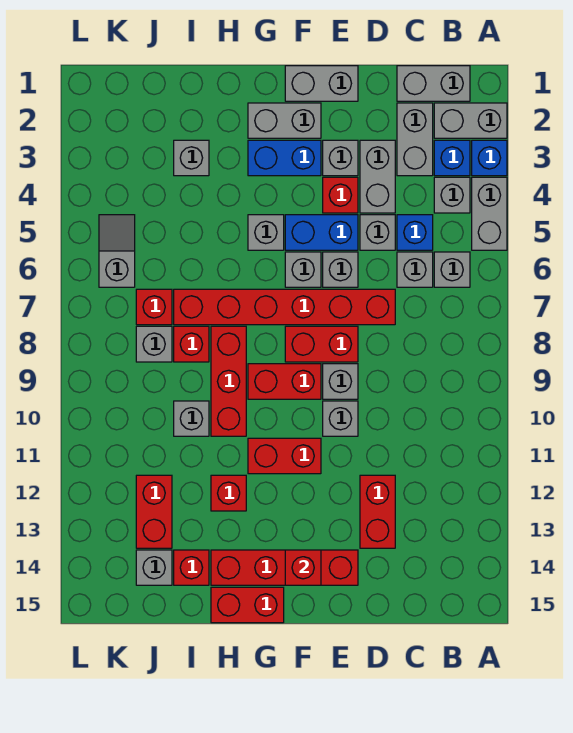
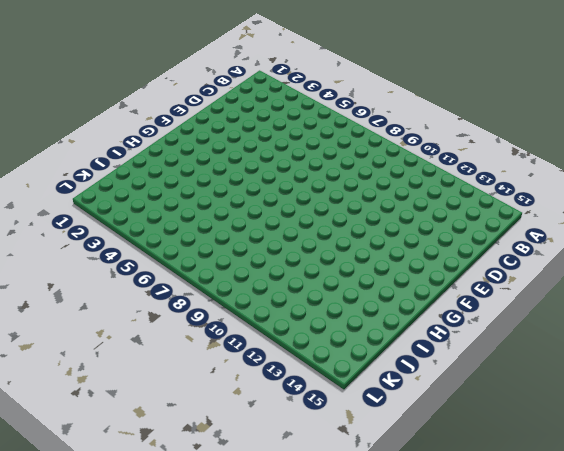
none -> grey 1x2 brick [434,103,507,138]
none -> blue 1x1 brick [472,140,507,176]
none -> grey 1x2 brick [472,177,507,250]
none -> grey 1x2 brick [397,66,470,101]

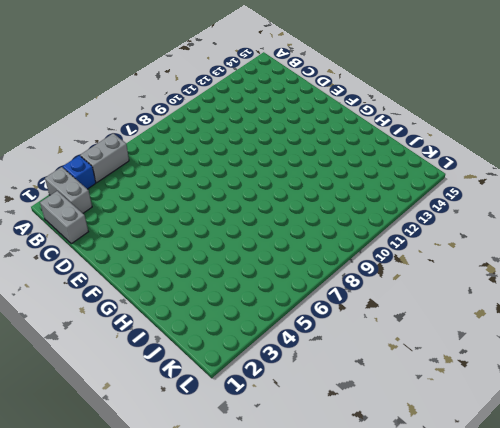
none -> blue 1x1 brick [434,140,470,176]
none -> grey 1x1 brick [434,177,470,213]
none -> grey 1x1 brick [434,252,470,287]
none -> grey 1x2 brick [397,103,433,176]

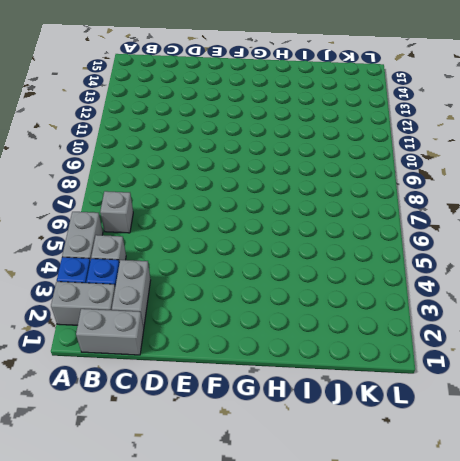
none -> blue 1x1 brick [397,215,433,250]
none -> grey 1x1 brick [397,252,433,287]
none -> grey 1x2 brick [360,140,395,213]
none -> grey 1x1 brick [360,215,395,250]

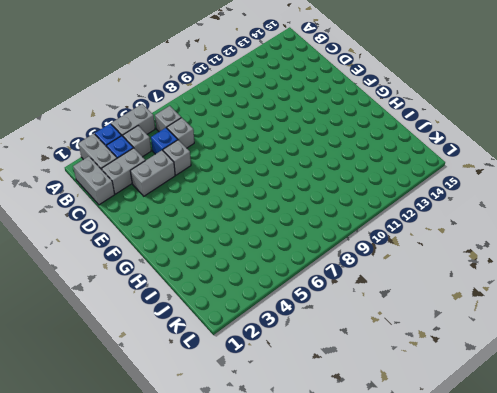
none -> red 1x6 brick [174,289,395,325]
none -> red 1x2 brick [360,475,395,548]
none -> grey 1x2 brick [285,66,358,101]
none -> grey 1x1 brick [323,140,358,176]

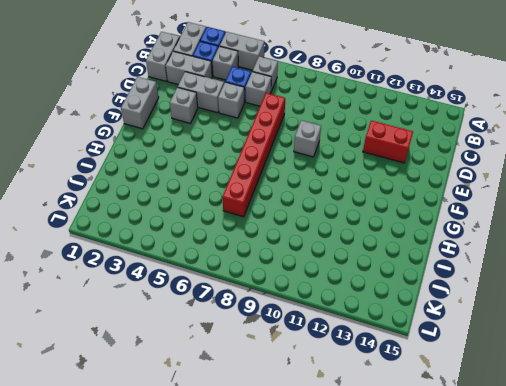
none -> red 1x1 brick [323,177,358,213]
none -> blue 1x2 brick [285,215,358,250]
none -> grey 1x1 brick [323,252,358,287]
none -> red 1x2 brick [285,326,358,362]

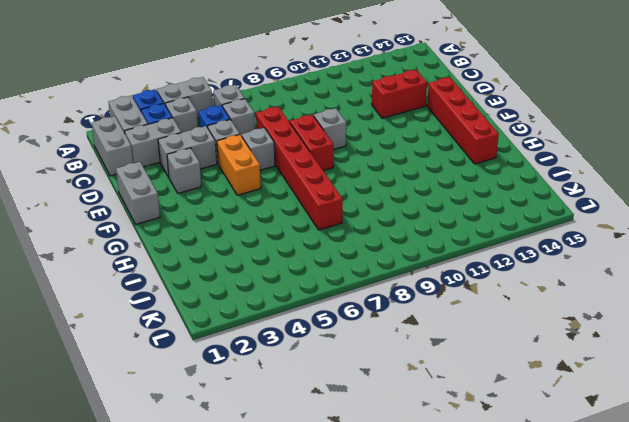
orange 1x2 brick [217,135,261,195] -> blue 1x2 brick [285,215,358,250]
none -> red 1x1 brick [323,177,358,213]
none -> grey 1x1 brick [323,401,358,436]
none -> grey 1x2 brick [248,103,321,138]
none -> blue 1x2 brick [248,140,321,176]

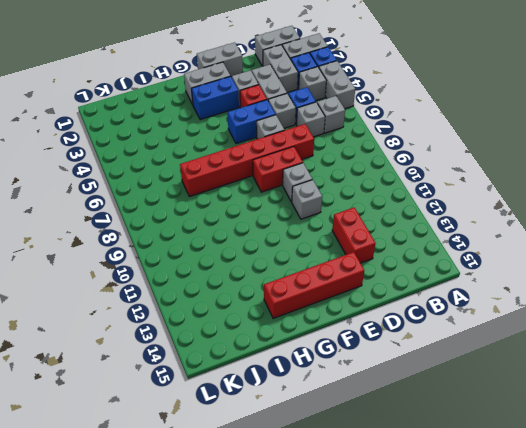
none -> grey 1x1 brick [285,252,321,287]
none -> red 1x2 brick [248,364,321,399]
none -> red 1x2 brick [248,438,321,474]
none -> grey 1x1 brick [248,215,284,250]

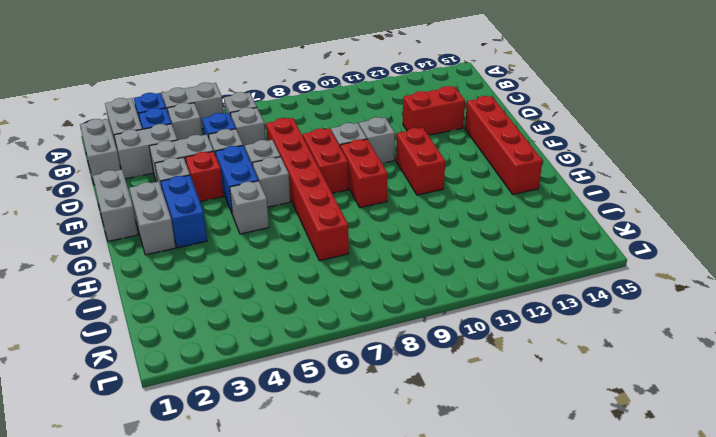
none -> red 1x2 brick [211,587,284,623]
none -> red 1x3 brick [211,326,246,436]
none -> red 1x1 brick [211,475,246,511]
none -> grey 1x1 brick [174,140,209,176]

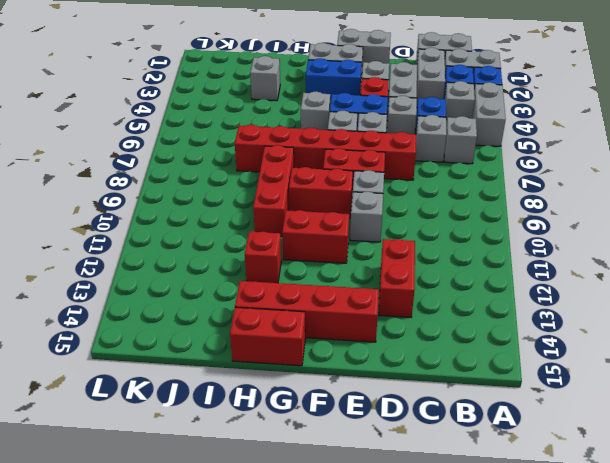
none -> red 1x1 brick [174,326,209,362]
none -> grey 1x1 brick [174,401,209,436]
none -> red 1x1 brick [174,550,209,585]
none -> red 1x1 brick [136,289,172,325]

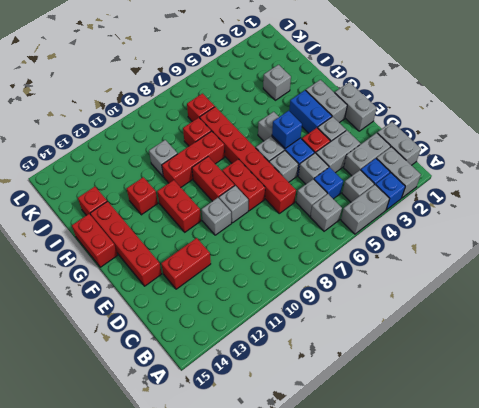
blue 1x1 brick [272,111,302,148] -> none
none -> grey 1x1 brick [136,326,172,362]
none -> red 1x2 brick [136,475,172,548]
none -> grey 1x1 brick [136,550,172,585]
none -> grey 1x2 slope [99,215,135,287]

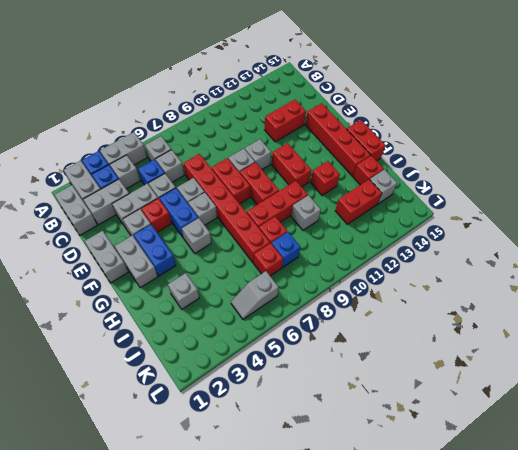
blue 1x1 brick [272,232,300,267] -> grey 1x1 brick [136,326,172,362]
none -> red 1x1 brick [285,550,321,585]

